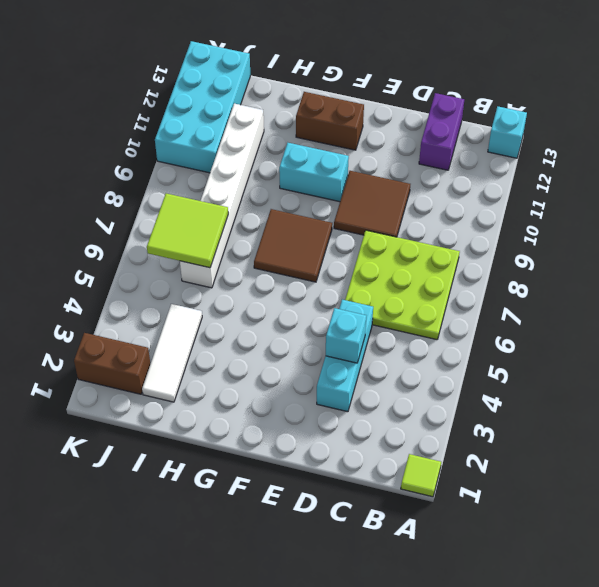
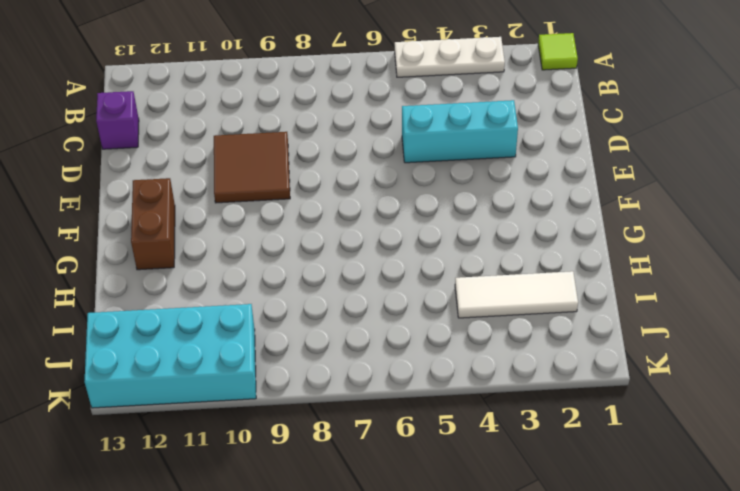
white 1x3 plate [395,37,505,77] -> none
purple 1x1 brick [96,91,139,149] -> purple 1x2 brick [419,93,464,170]
none -> cyan 1x1 brick [488,106,527,158]
none -> lime 3x3 plate [345,230,460,340]
none -> brown 2x2 tile [254,209,332,282]

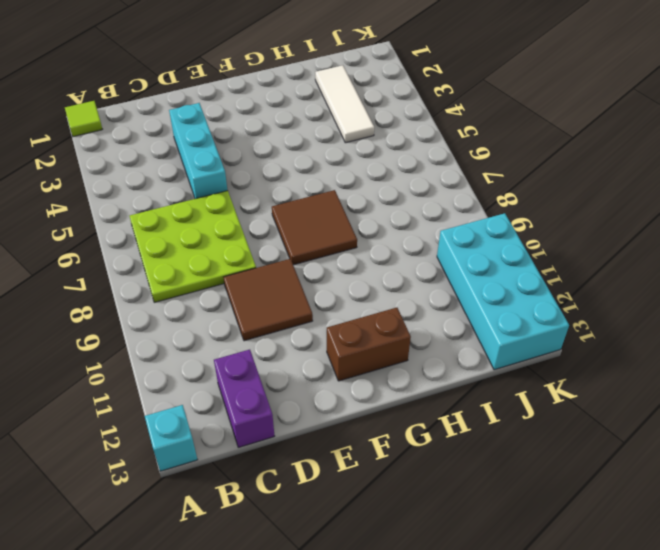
none -> cyan 1x2 brick [279,143,349,202]
none -> white 1x6 brick [180,104,264,288]
none -> brown 1x2 brick [74,333,150,394]

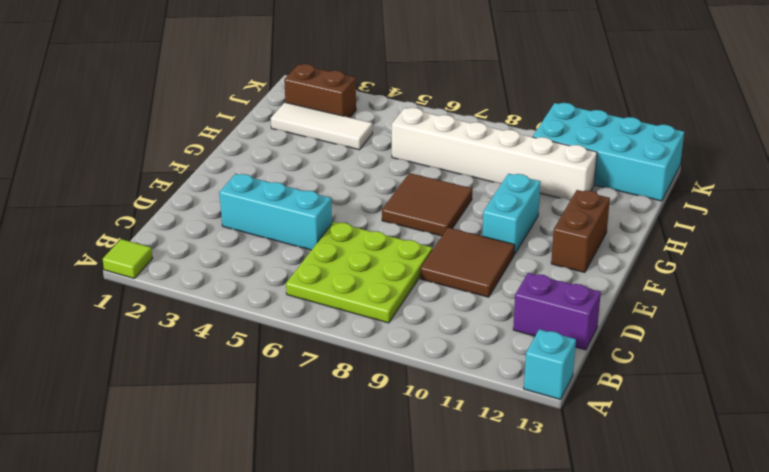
brown 1x2 brick [284,64,356,118] -> brown 1x2 brick turned to [74,333,150,394]
none -> cyan 1x1 brick [326,308,366,363]
none -> lime 2x2 tile [147,193,228,268]

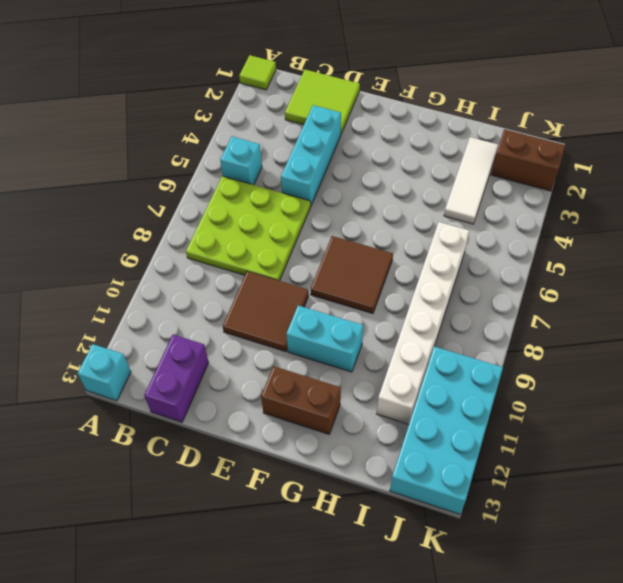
cyan 1x1 brick [220,137,262,185] -> cyan 1x1 brick moved to [326,308,366,363]
lime 2x2 tile [285,70,360,134] -> lime 2x2 tile moved to [147,193,228,268]

